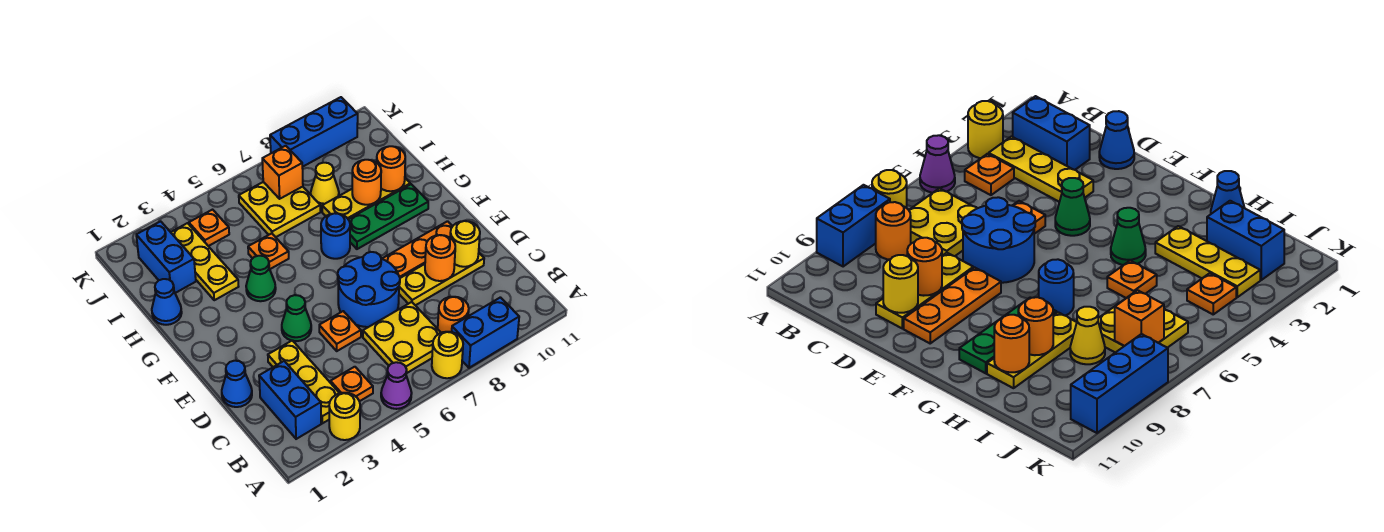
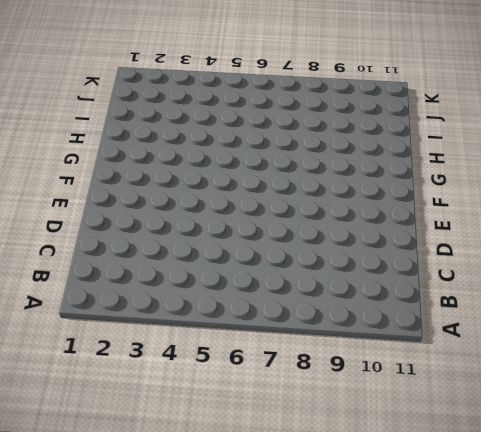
none -> yellow 1x1 round brick [329,393,360,440]
none -> purple 1x1 cone [381,362,412,409]
none -> yellow 1x1 round brick [432,332,463,378]
none -> blue 1x2 brick [452,297,519,368]

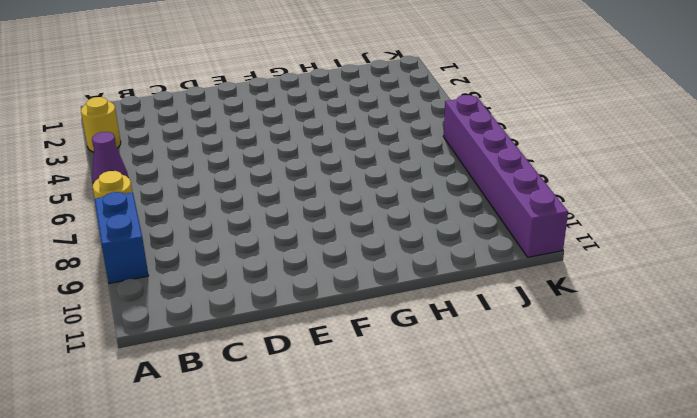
purple 1x6 brick [443,95,568,257] -> blue 1x3 brick [270,97,358,167]
none -> blue 1x2 brick [259,361,321,439]
none -> yellow 1x3 plate [268,340,339,423]
none -> orange 1x1 plate [331,367,373,401]
none -> yellow 2x2 plate [363,302,441,373]

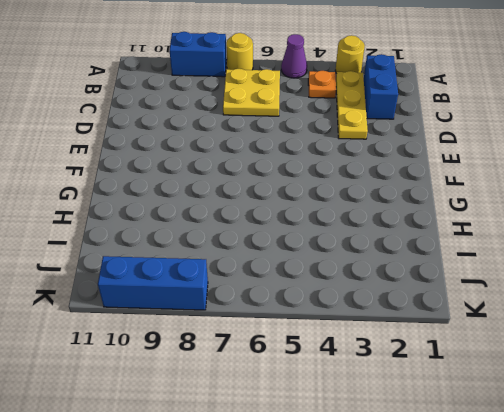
none -> orange 1x1 round brick [438,297,469,333]
none -> blue 1x1 cone [222,361,252,407]
none -> orange 1x1 plate [319,311,361,351]
none -> blue 2x2 round brick [338,252,400,327]

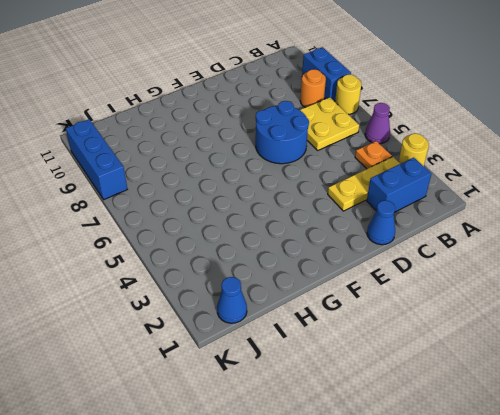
blue 1x1 cone [217,277,247,323] -> blue 1x1 cone moved to [152,279,182,325]
none -> orange 1x1 plate [319,311,361,351]
none -> yellow 1x3 plate [399,253,484,305]
none -> green 1x1 cone [282,295,311,341]
none -> orange 1x3 plate [382,221,453,278]

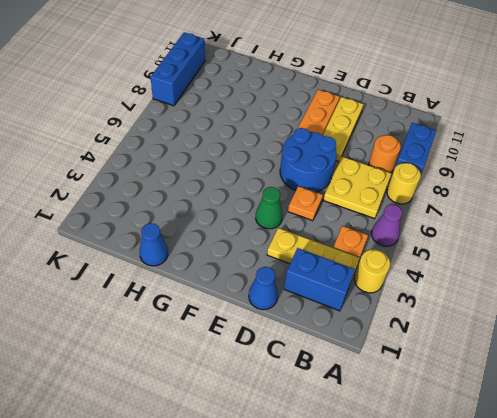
none -> green 1x1 cone [246,256,276,301]
none -> blue 1x1 round brick [321,213,350,259]
none -> green 1x3 plate [348,184,428,249]
none -> yellow 1x3 plate [171,223,239,300]

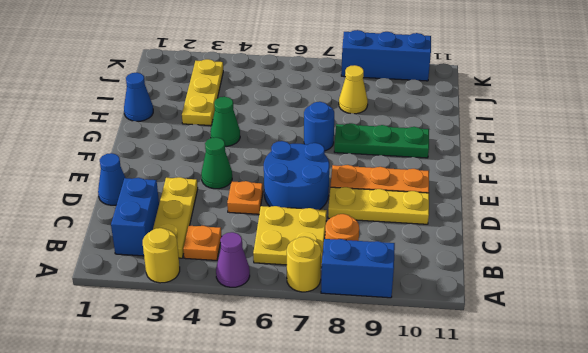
none -> orange 1x1 plate [248,233,289,269]
none -> yellow 1x3 plate [322,178,410,219]
none -> blue 1x2 brick [136,221,196,293]
none -> yellow 2x2 plate [239,182,320,237]

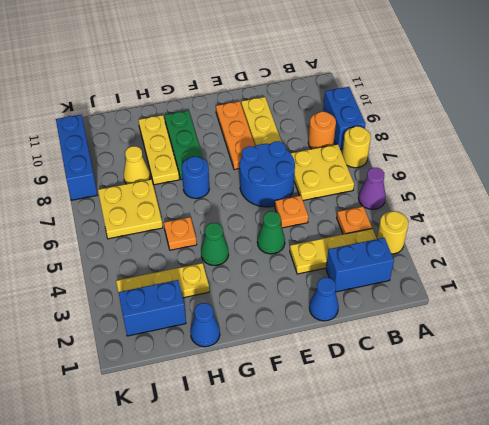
none -> orange 1x1 plate [189,210,229,246]
none -> orange 1x1 round brick [425,235,455,281]
none -> yellow 1x1 round brick [450,221,480,267]
none -> orange 1x1 round brick [352,160,381,205]

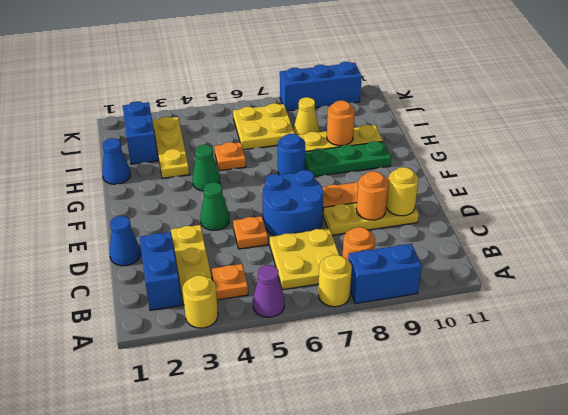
none -> orange 1x1 plate [189,210,229,246]
none -> orange 1x1 round brick [377,146,405,191]
none -> orange 1x1 brick [262,146,303,199]

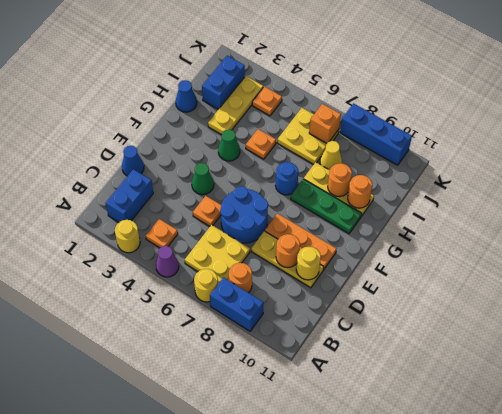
none -> yellow 1x3 plate [268,340,339,423]

